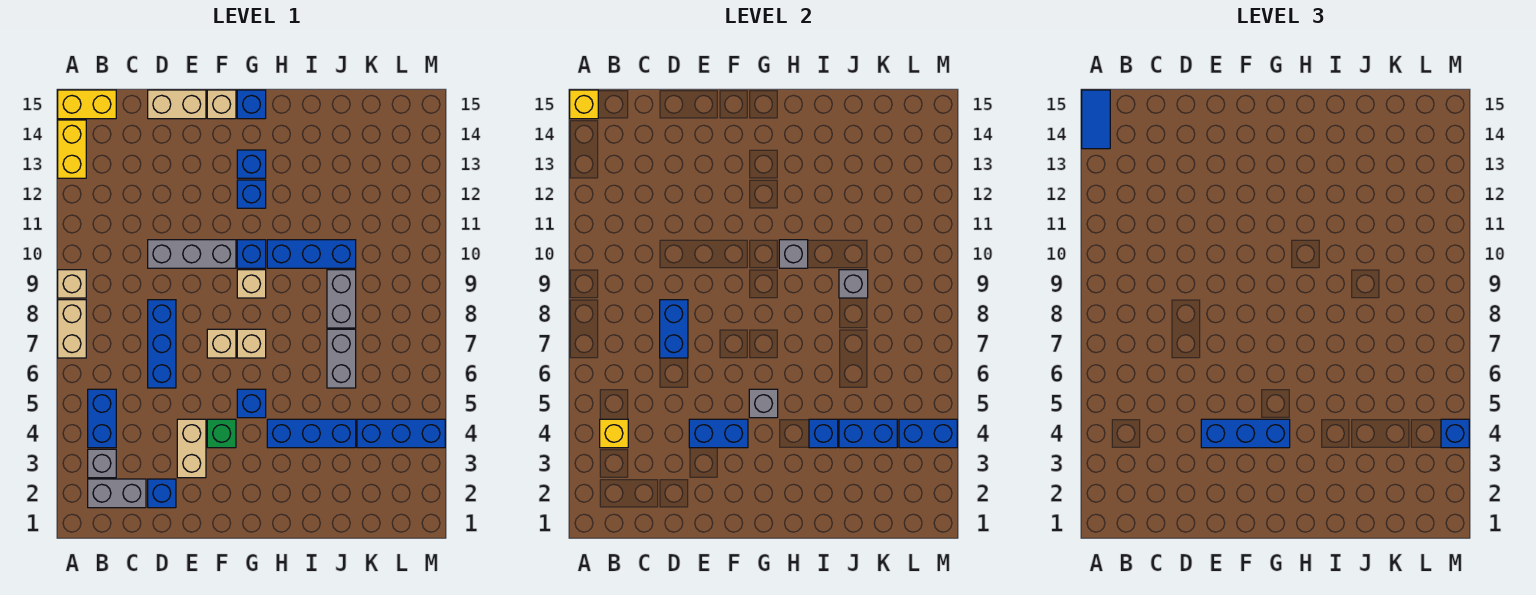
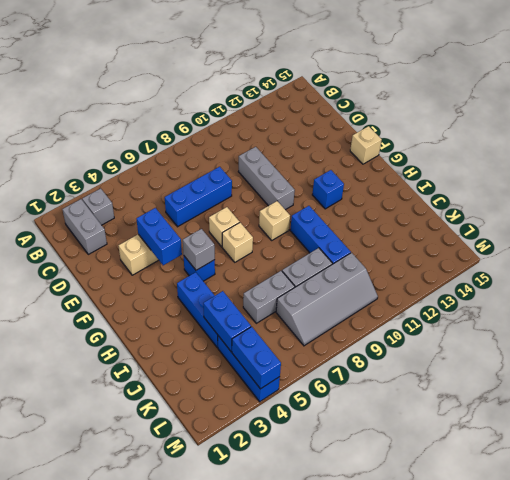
grey 2x4 slope [276,253,378,346] -> none
none -> tan 1x2 brick [58,300,86,358]
none -> tan 1x1 brick [58,270,86,298]
none -> yellow 1x2 brick [58,120,86,178]
none -> yellow 1x2 brick [58,90,116,119]

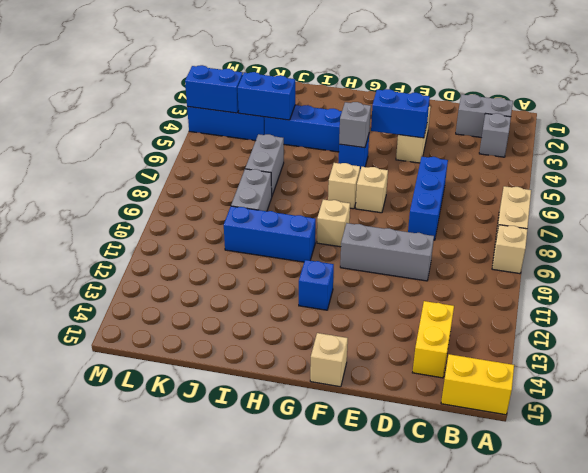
yellow 1x2 brick [412,301,454,378] -> yellow 1x2 brick moved to [58,120,86,178]
none -> blue 1x2 brick [88,389,116,448]
none -> blue 1x1 brick [148,479,176,508]
none -> tan 1x2 brick [148,90,206,119]
none -> green 1x1 brick [207,419,236,448]

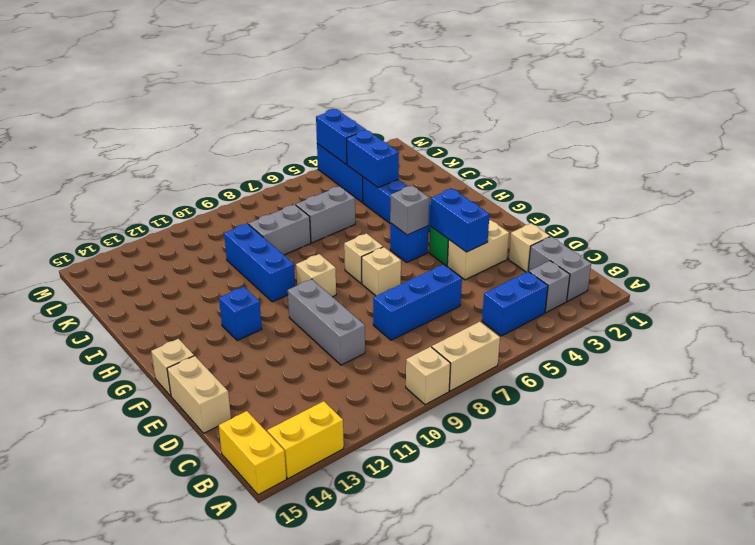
tan 1x1 brick [509,223,550,272] -> blue 1x1 brick [148,479,176,508]
none -> blue 1x1 brick [237,240,266,268]
none -> blue 1x1 brick [237,150,266,178]
none -> blue 1x1 brick [237,90,266,119]
none -> yellow 1x1 brick [570,90,598,119]

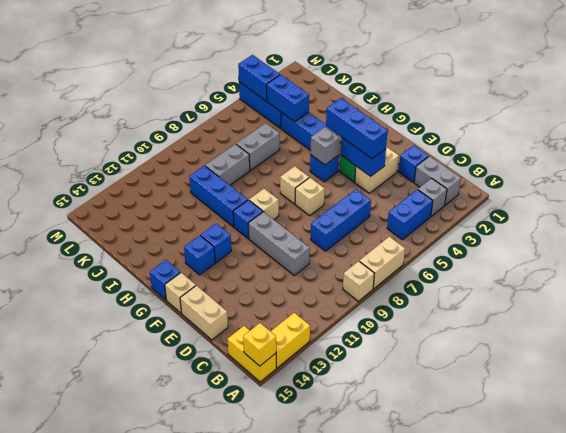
none -> yellow 1x1 brick [600,419,628,448]
none -> blue 1x2 brick [660,300,688,358]
none -> grey 1x1 brick [779,240,808,268]
none -> blue 1x1 brick [809,419,838,448]

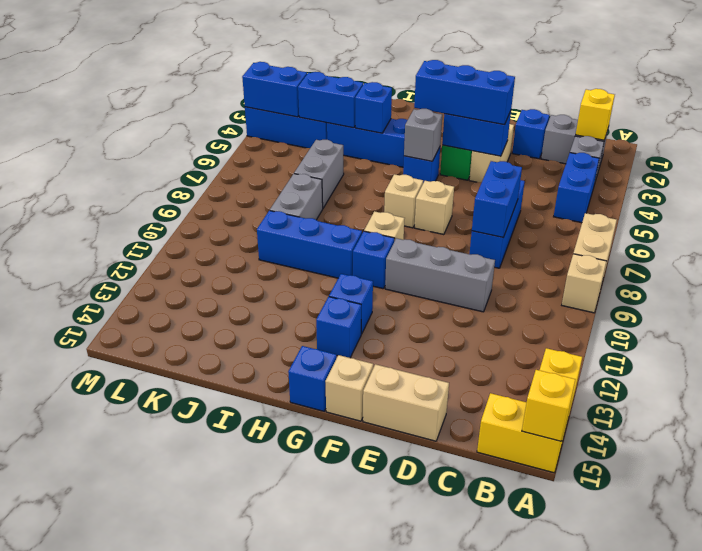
yellow 1x1 brick [576,89,615,140] -> yellow 1x1 brick moved to [600,419,628,448]
none -> grey 1x1 brick [779,240,808,268]
none -> grey 1x1 brick [839,270,868,298]
none -> blue 1x2 tile [1082,90,1110,149]
none -> blue 1x1 brick [1441,419,1469,448]

